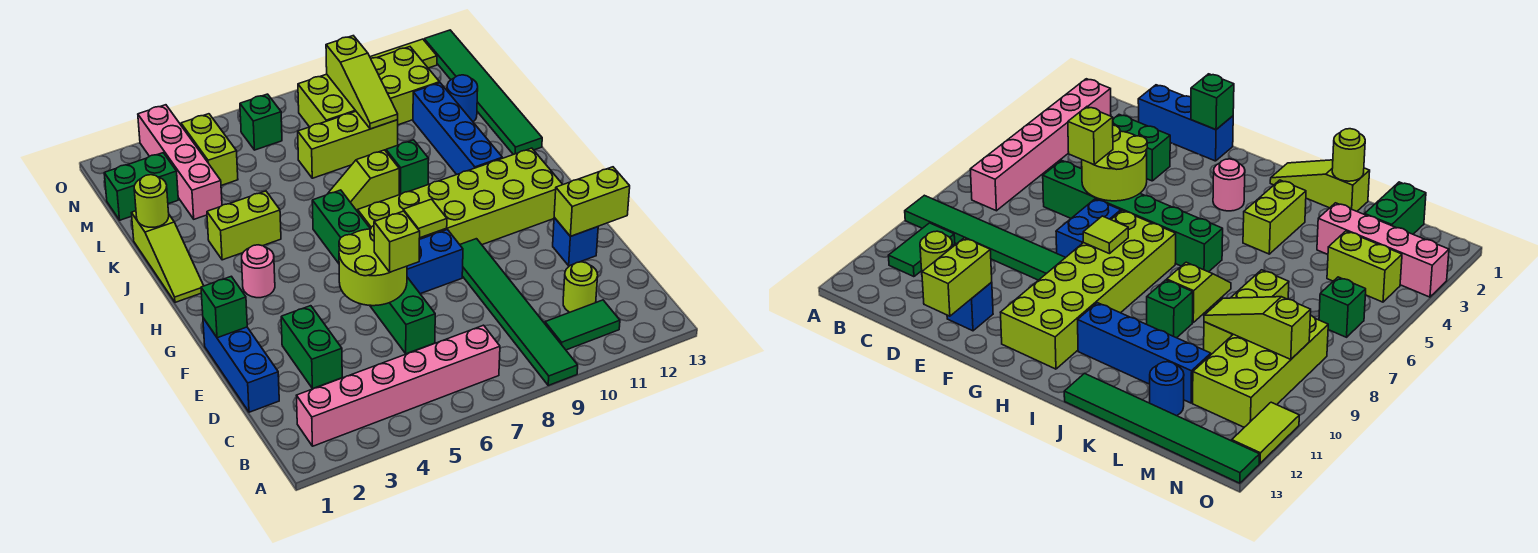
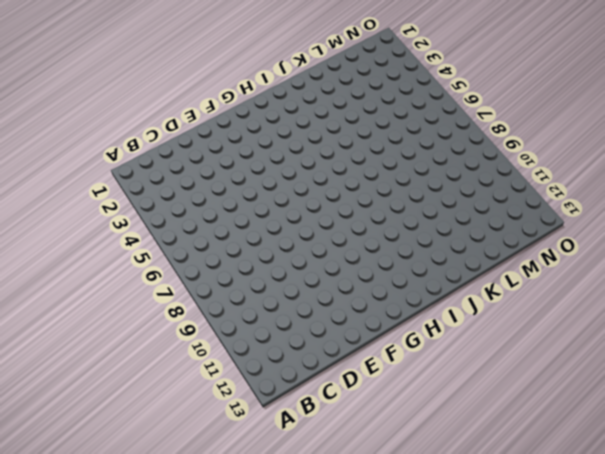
none -> green 1x6 tile [460,239,578,385]
none -> pink 1x6 brick [296,325,500,446]
none -> green 1x2 tile [545,300,620,350]
none -> lime 1x1 round brick [563,262,598,312]

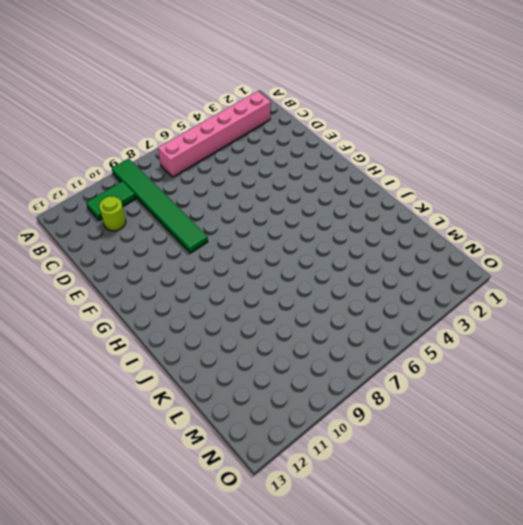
none -> blue 1x3 brick [203,318,279,412]
none -> green 1x2 brick [281,306,342,389]
none -> green 1x6 brick [312,190,435,354]
none -> blue 1x1 brick [553,218,598,266]

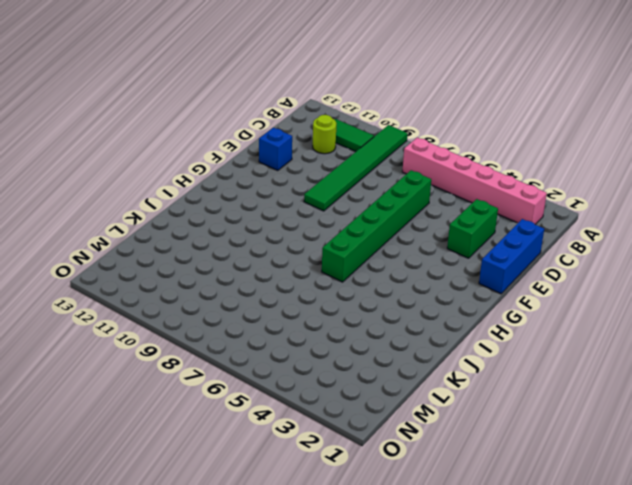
none -> blue 1x2 brick [407,230,463,294]
none -> lime 2x6 brick [358,148,563,245]
none -> pink 1x1 round brick [242,245,275,298]
none -> lime 1x3 slope [132,211,204,302]

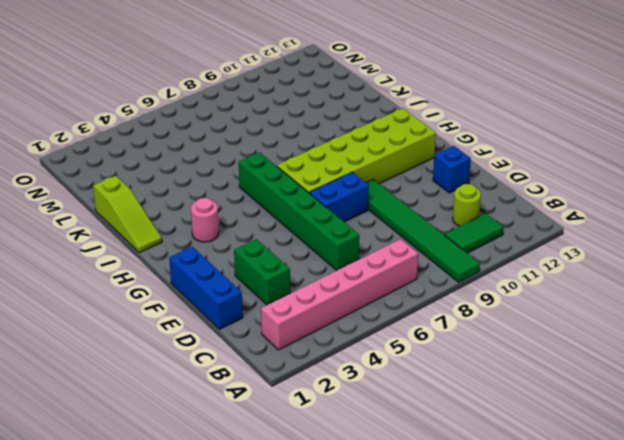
none -> blue 1x4 brick [413,83,502,175]
none -> lime 1x2 brick [207,191,281,260]
none -> lime 1x2 slope [328,150,399,212]
none -> green 1x1 brick [386,140,429,195]

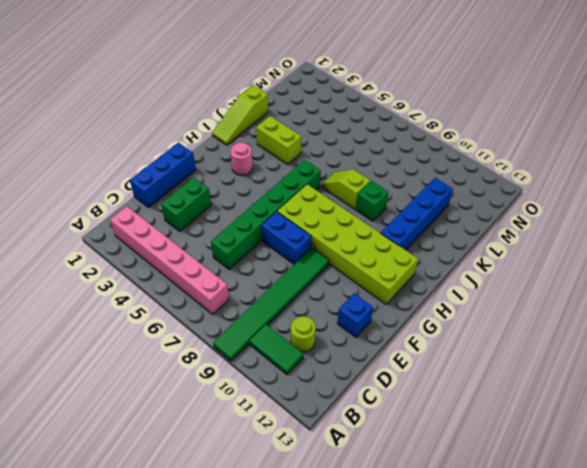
none -> green 1x6 tile [424,30,542,155]
none -> pink 1x4 brick [138,105,222,219]
none -> lime 1x3 brick [298,111,398,178]
none -> blue 1x1 round brick [447,75,478,122]

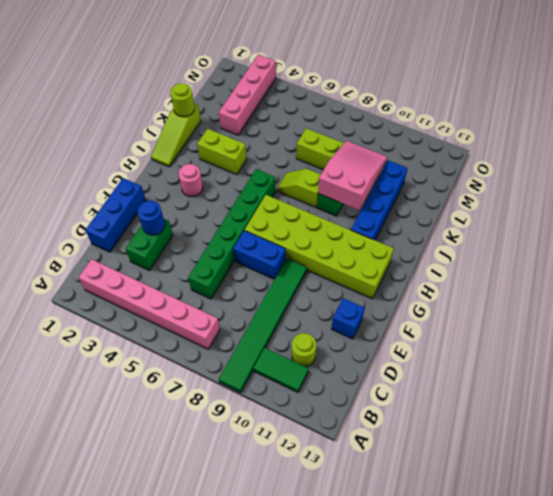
blue 1x1 round brick [138,201,165,235] -> blue 1x1 round brick moved to [447,75,478,122]
pink 2x3 slope [318,141,387,210] -> lime 1x3 slope [326,36,398,129]
none -> green 1x6 tile [424,30,542,155]
none -> green 1x2 brick [104,153,178,220]
none -> lime 1x2 brick [181,114,238,186]
none -> lime 2x4 brick [298,47,440,127]

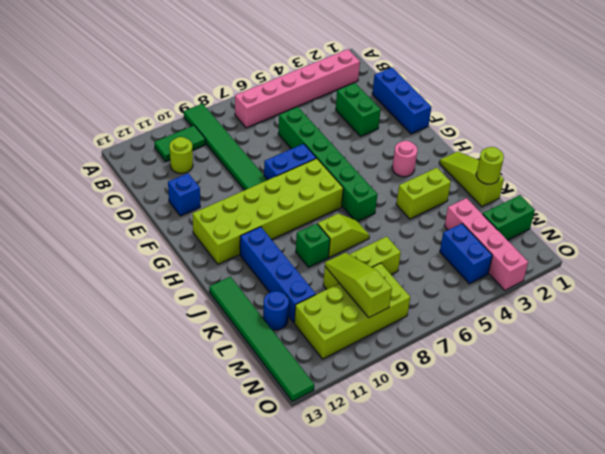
blue 1x2 brick [440,224,492,284] -> lime 1x2 brick [181,114,238,186]
none -> green 1x1 brick [240,94,282,150]
none -> lime 1x2 tile [370,39,437,68]
none -> lime 2x2 round brick [339,226,407,306]
none -> lime 1x2 brick [554,167,630,236]

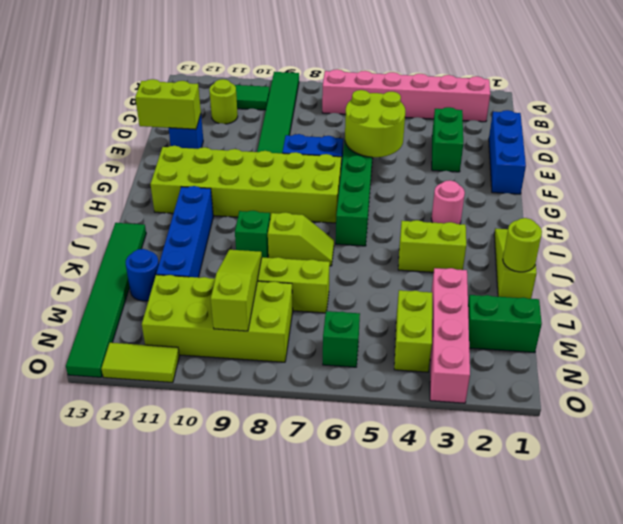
none -> green 1x1 brick [201,276,247,338]
none -> lime 1x1 tile [403,199,447,238]
none -> lime 1x1 brick [374,211,420,272]

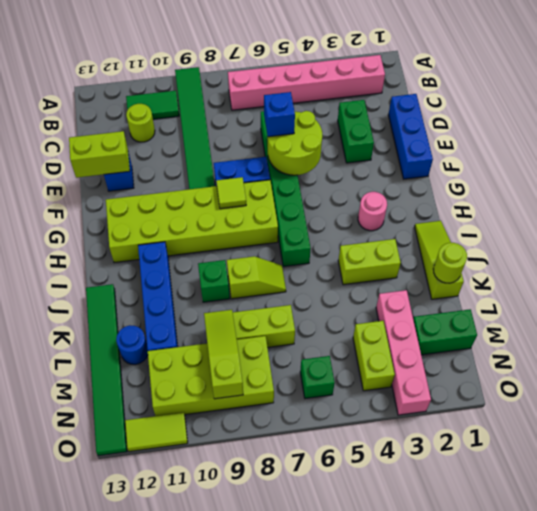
blue 1x1 brick [264,92,295,137] -> lime 1x1 brick [374,211,420,272]
none -> green 1x1 brick [201,276,247,338]

